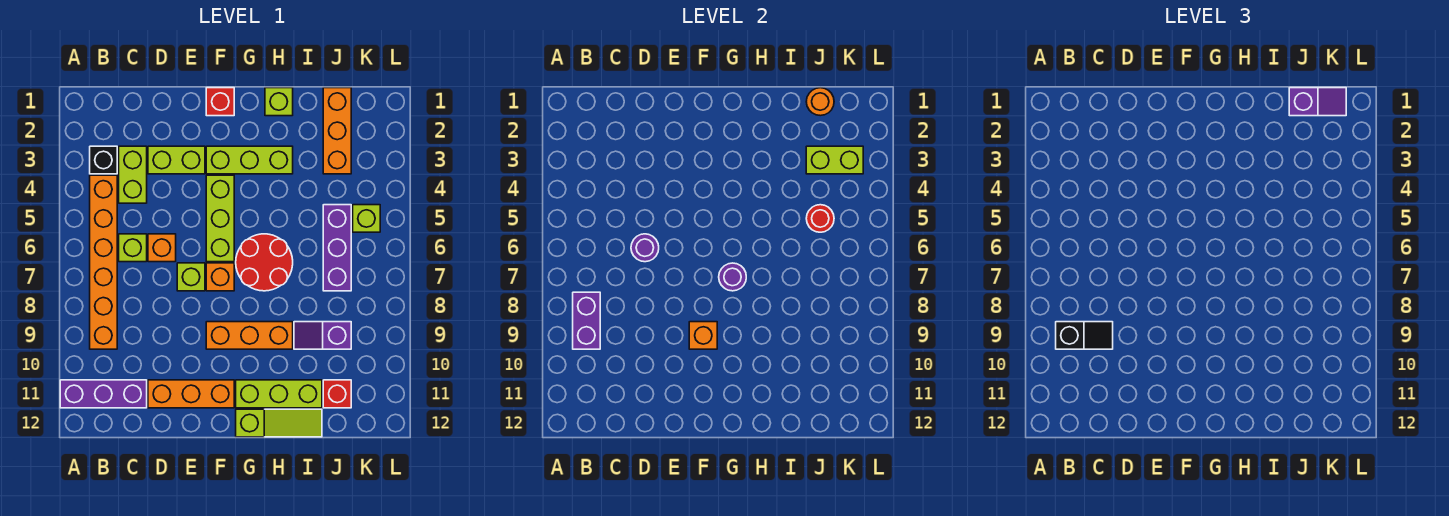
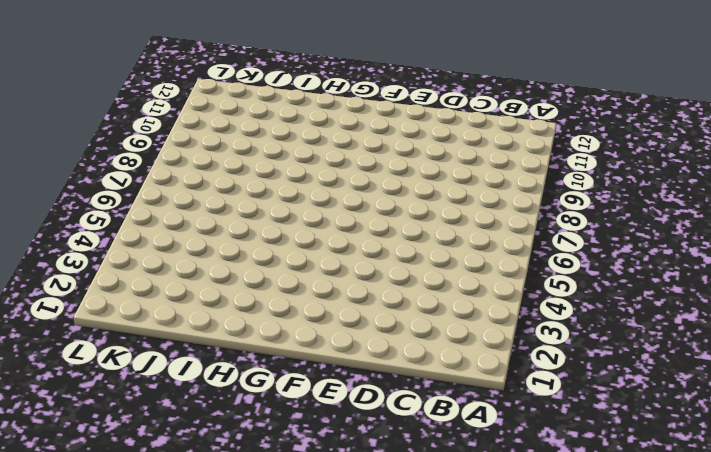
none -> purple 1x3 brick [60,380,147,408]
none -> black 1x1 brick [90,146,117,174]
none -> orange 1x6 brick [90,175,117,349]
none -> lime 1x2 brick [119,146,147,203]

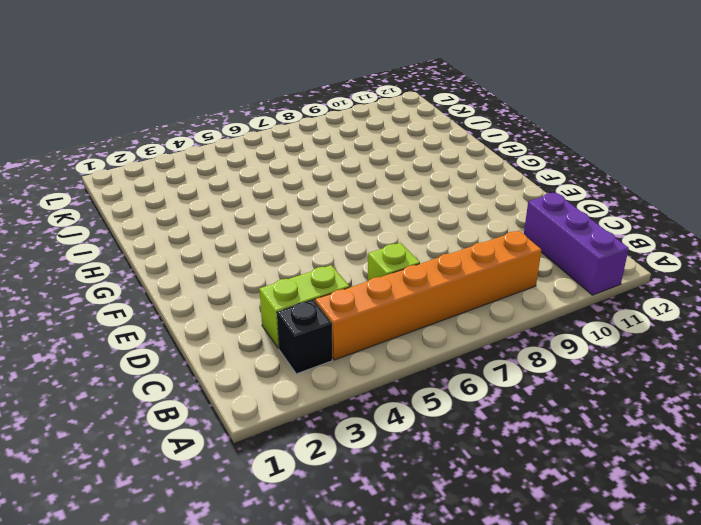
none -> lime 1x2 brick [148,146,205,174]
none -> orange 1x1 brick [148,234,176,262]
none -> orange 1x3 brick [148,380,234,408]
none -> lime 1x1 brick [177,263,205,291]

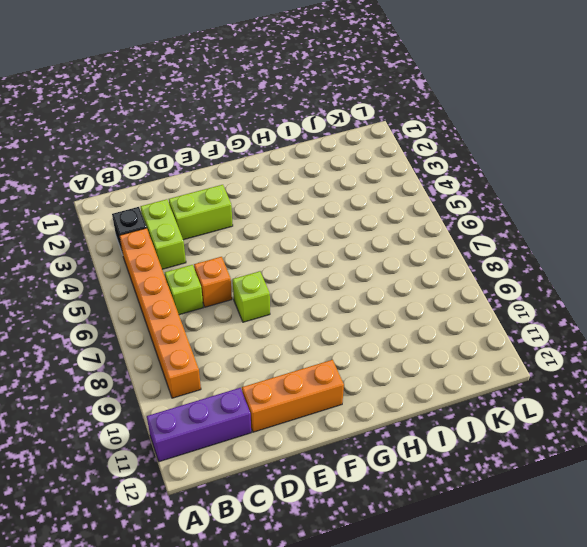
none -> red 1x1 brick [206,88,234,116]
none -> lime 1x3 brick [206,146,293,174]
none -> lime 1x3 brick [206,175,234,262]
none -> orange 1x1 brick [206,263,234,291]

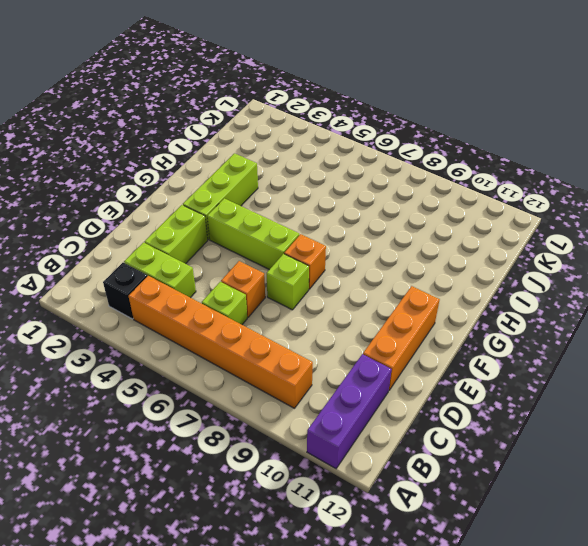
none -> red 1x1 brick [206,88,234,116]
none -> orange 1x3 brick [206,322,293,349]
none -> red 2x2 round brick [236,234,293,291]
none -> lime 1x3 brick [236,380,322,408]

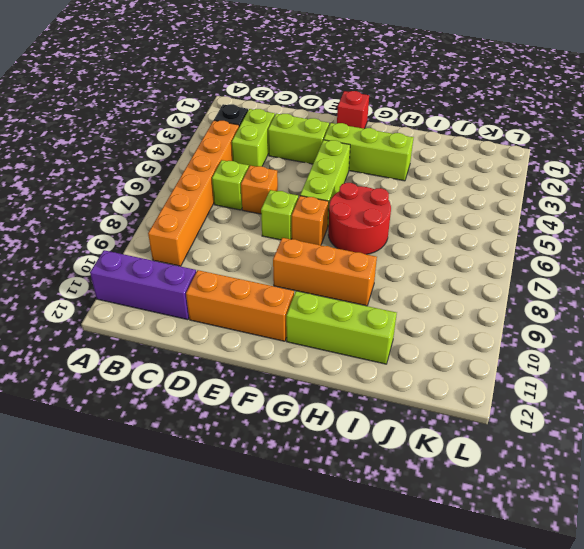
none -> lime 1x3 slope [236,409,322,437]
none -> lime 1x1 brick [265,88,293,116]
none -> purple 1x2 slope [294,322,351,349]
none -> orange 1x3 brick [323,88,351,174]

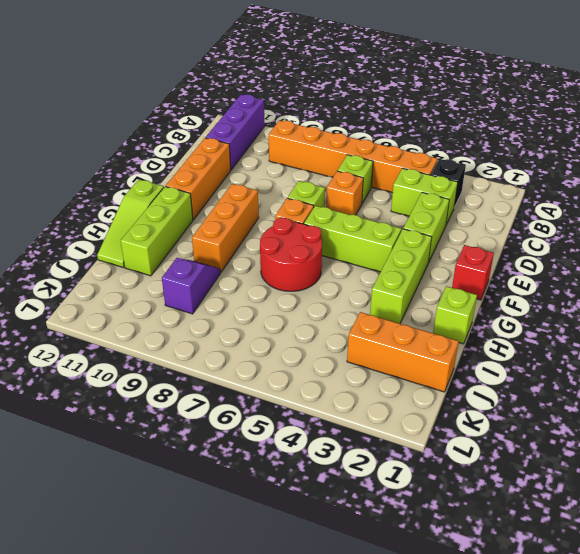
none -> purple 1x3 brick [323,205,351,291]
none -> red 1x1 brick [323,380,351,408]
none -> lime 1x1 brick [353,205,380,232]
none -> purple 1x2 brick [573,292,600,349]

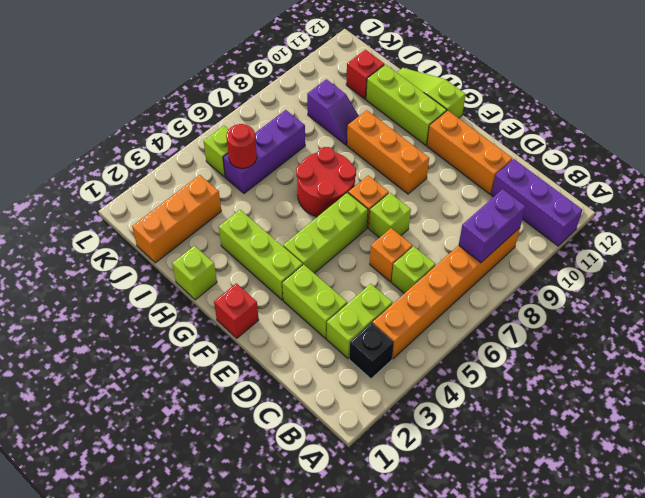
none -> purple 1x1 round brick [631,234,659,262]
none -> orange 1x1 brick [689,322,717,349]
none -> purple 1x1 round brick [719,263,746,291]
none -> orange 1x1 round brick [806,88,834,116]

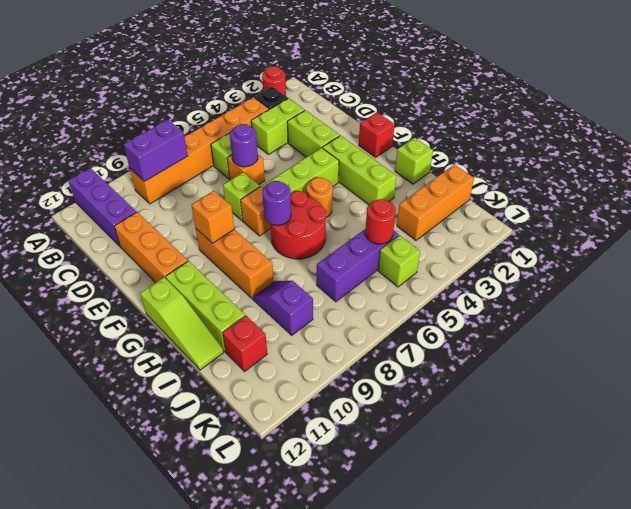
red 1x1 round brick [262,66,286,96] -> none
orange 1x1 round brick [306,178,333,217] -> orange 1x1 round brick moved to [806,88,834,116]
none -> lime 1x2 brick [806,146,863,174]
none -> black 1x2 slope [1056,322,1113,349]
none -> purple 1x2 slope [1289,88,1346,116]

